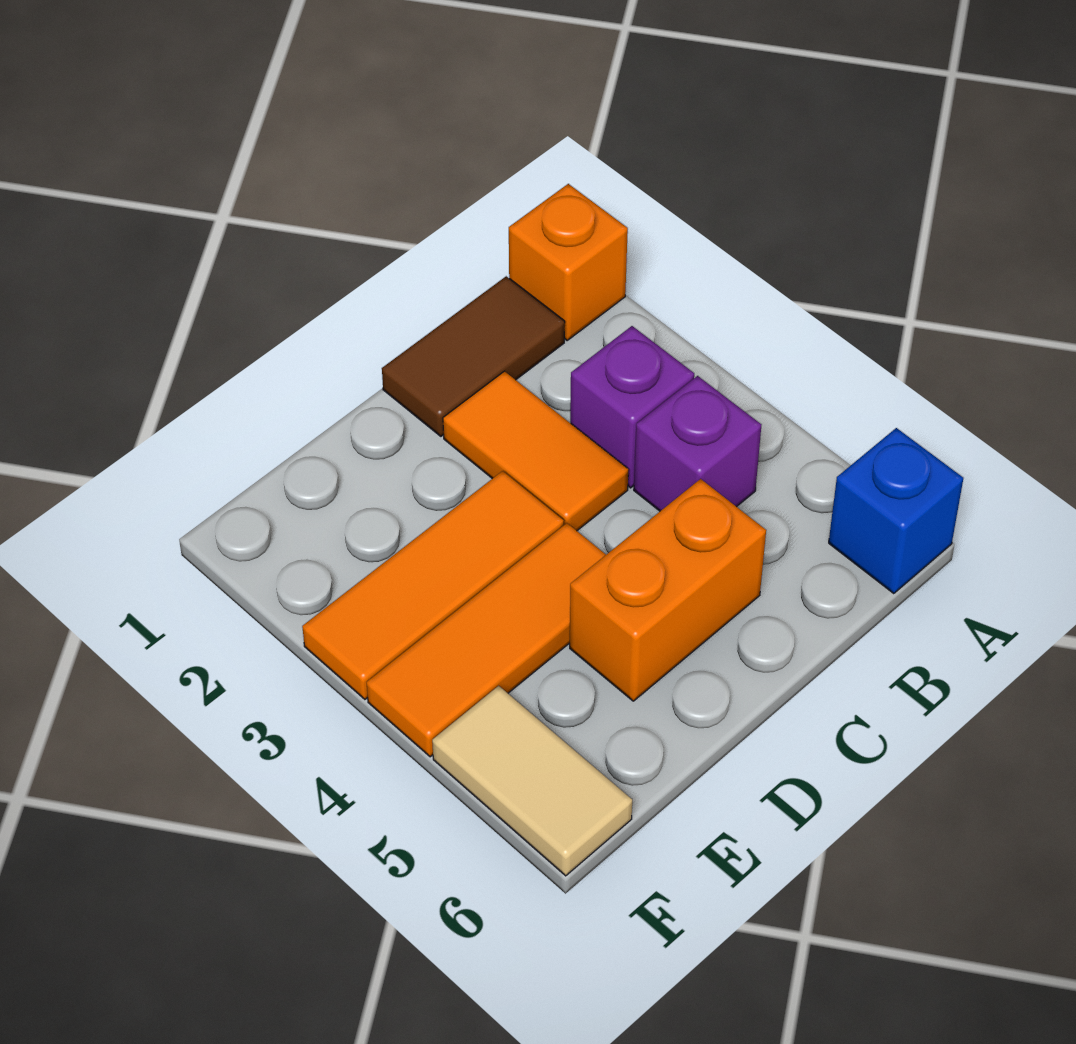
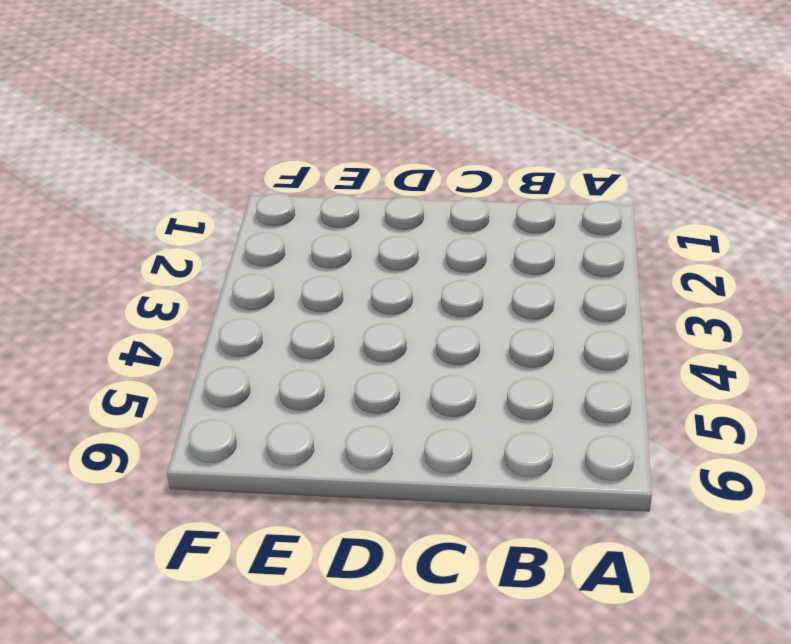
none -> orange 1x1 brick [509,184,628,340]
none -> blue 1x1 brick [829,428,963,594]

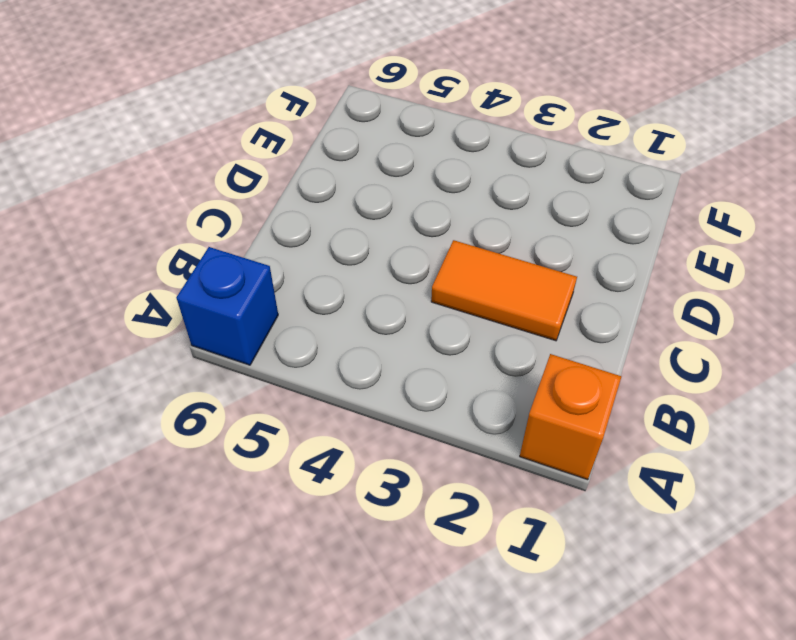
none -> brown 1x2 tile [382,276,565,436]
none -> purple 1x1 brick [570,326,694,488]

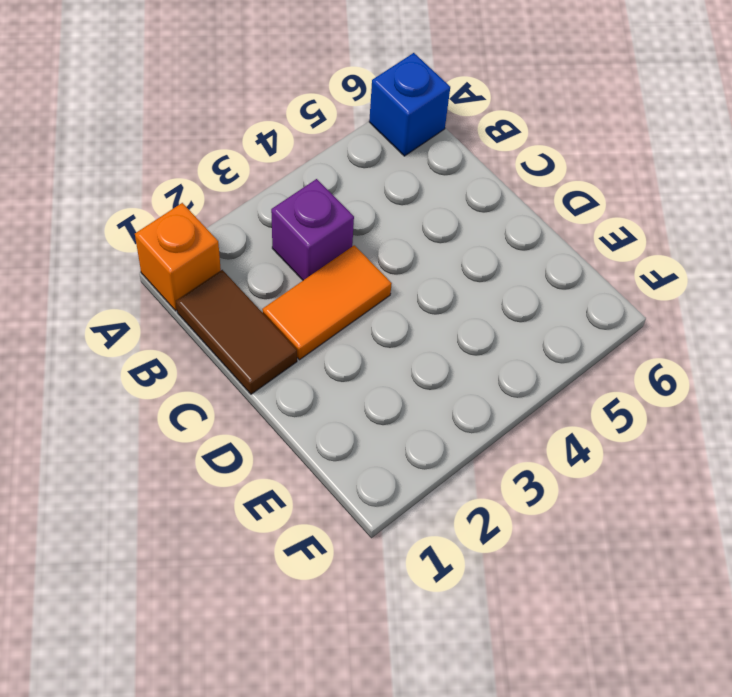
none -> purple 1x1 brick [634,376,761,511]
none -> orange 1x2 brick [570,479,766,701]

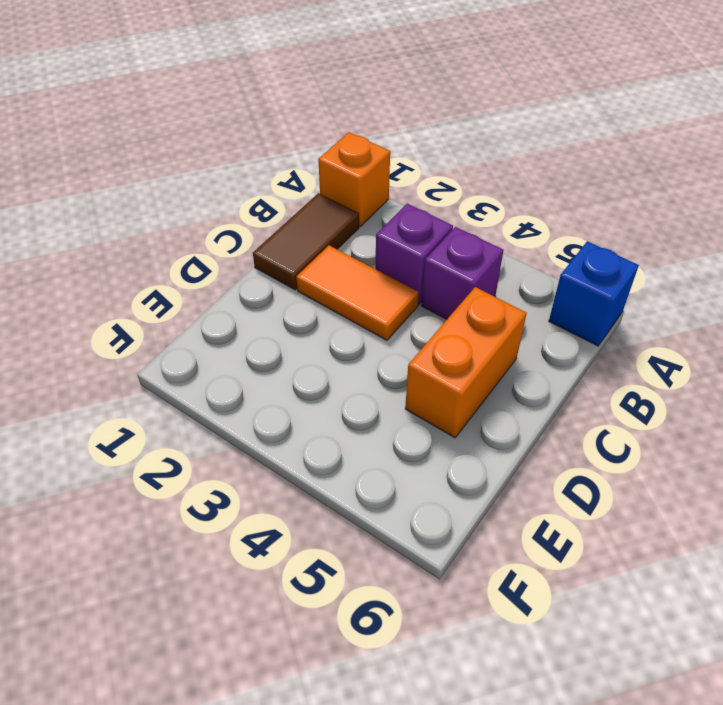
none -> orange 1x3 tile [302,471,564,699]
none -> orange 1x3 tile [367,523,606,757]

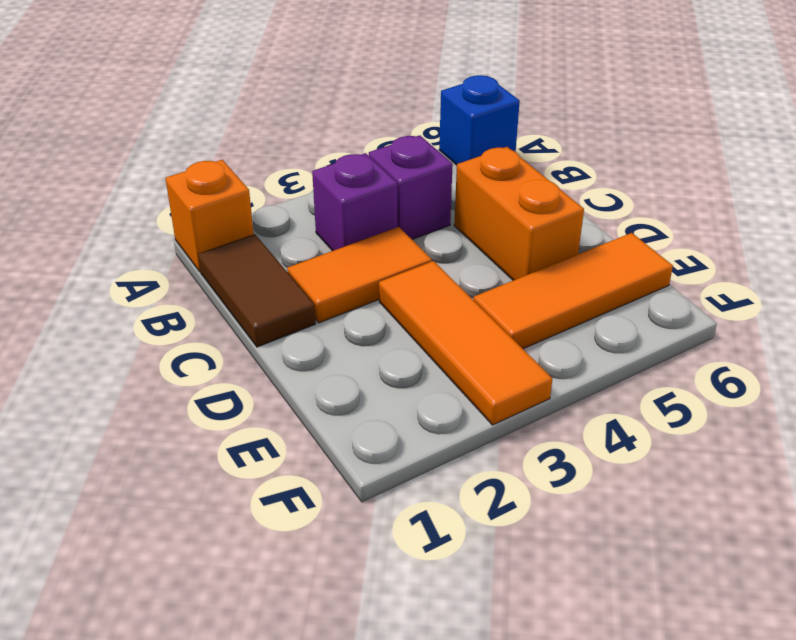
orange 1x3 tile [473,233,673,349] -> orange 1x3 tile turned to [367,523,606,757]
none -> tan 1x2 tile [432,686,632,876]

